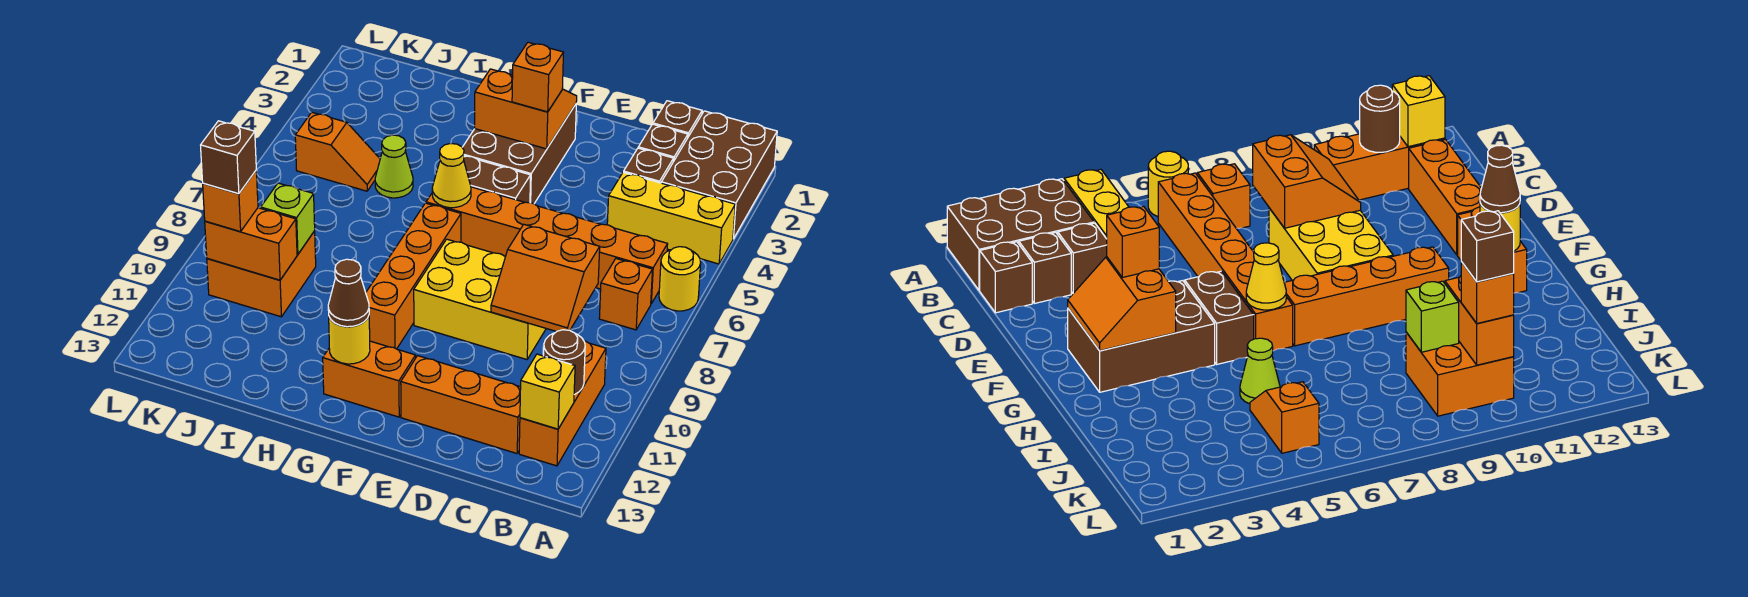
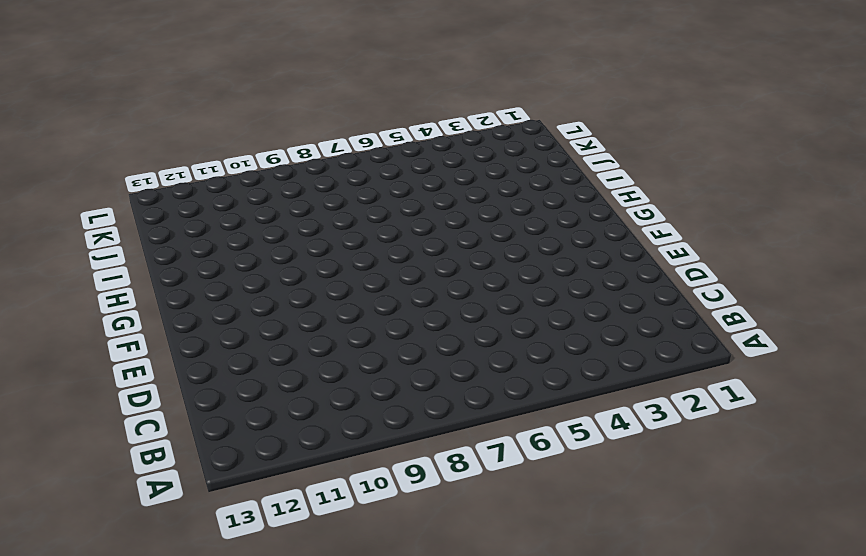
none -> brown 2x3 brick [661,111,777,239]
none -> yellow 1x3 brick [607,172,735,264]
none -> yellow 1x1 round brick [659,247,701,311]
none -> orange 1x6 brick [426,187,668,304]

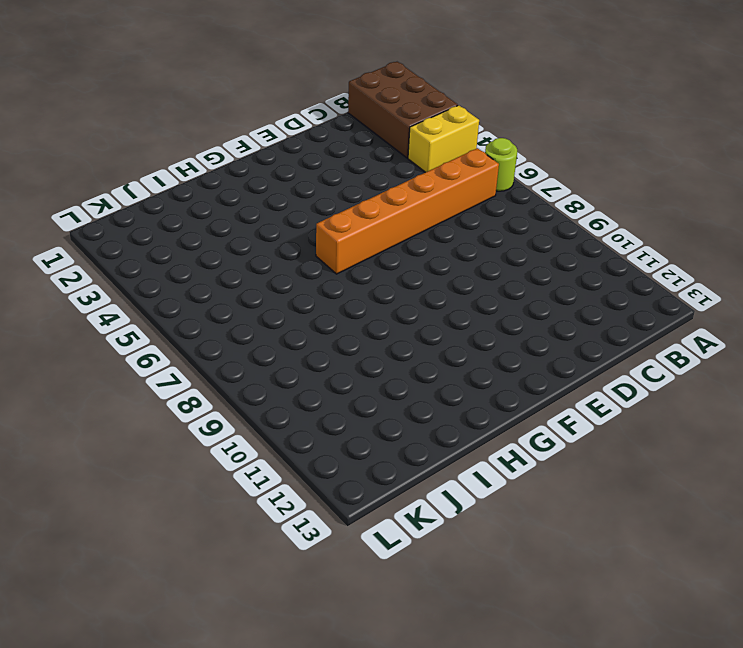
yellow 1x2 brick [408,105,479,172] -> yellow 1x3 brick [607,172,735,264]
lime 1x1 round brick [485,138,517,191] -> yellow 1x1 round brick [659,247,701,311]
none -> orange 1x1 brick [599,259,652,330]
none -> orange 1x3 brick [519,341,606,466]
none -> brown 1x1 brick [653,101,702,137]
none -> brown 1x1 brick [638,124,688,162]

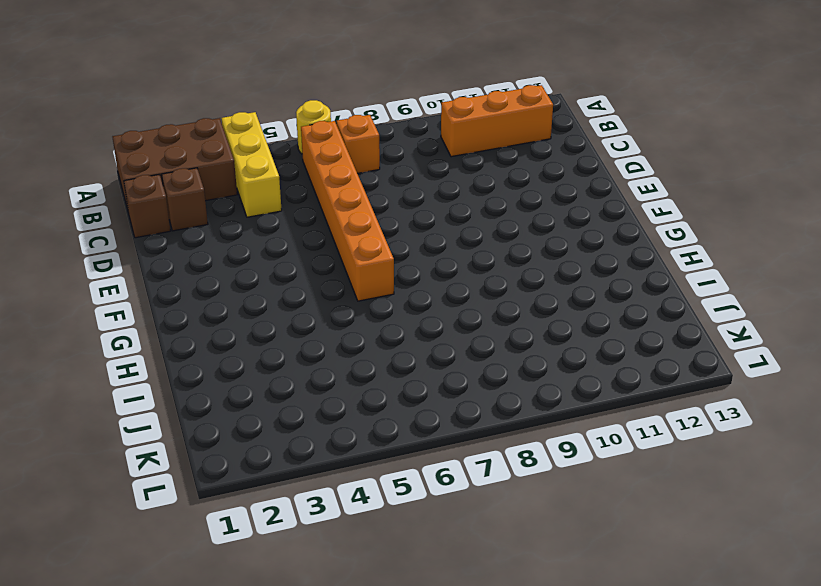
none -> brown 1x1 brick [624,148,674,183]
none -> orange 1x3 brick [401,356,521,453]
none -> yellow 2x3 brick [414,239,546,360]
none -> brown 2x3 brick [462,104,576,204]

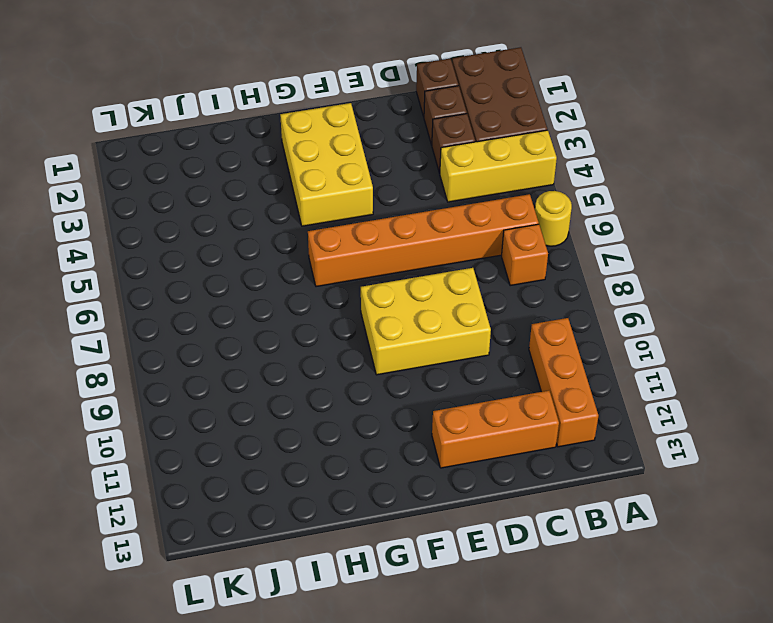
yellow 2x3 brick [280,103,373,226] -> brown 2x3 brick [462,104,576,204]
none -> brown 1x2 brick [464,156,531,203]
none -> orange 1x2 brick [323,341,416,417]
none -> orange 1x4 brick [366,203,461,349]
none -> lime 1x1 cone [375,135,413,198]

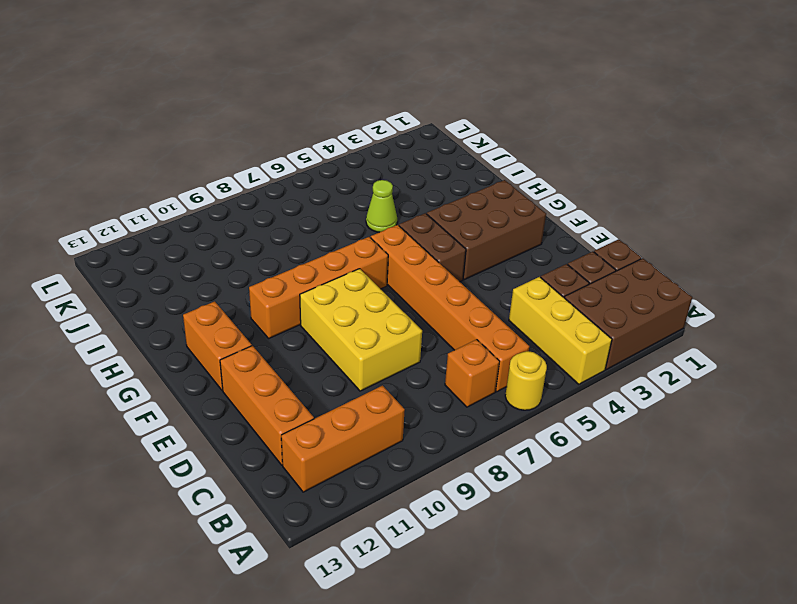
none -> orange 1x2 slope [295,112,380,191]
none -> orange 2x2 brick [207,231,316,317]
none -> brown 1x1 round brick [544,330,585,395]
none -> yellow 1x1 brick [520,354,575,429]

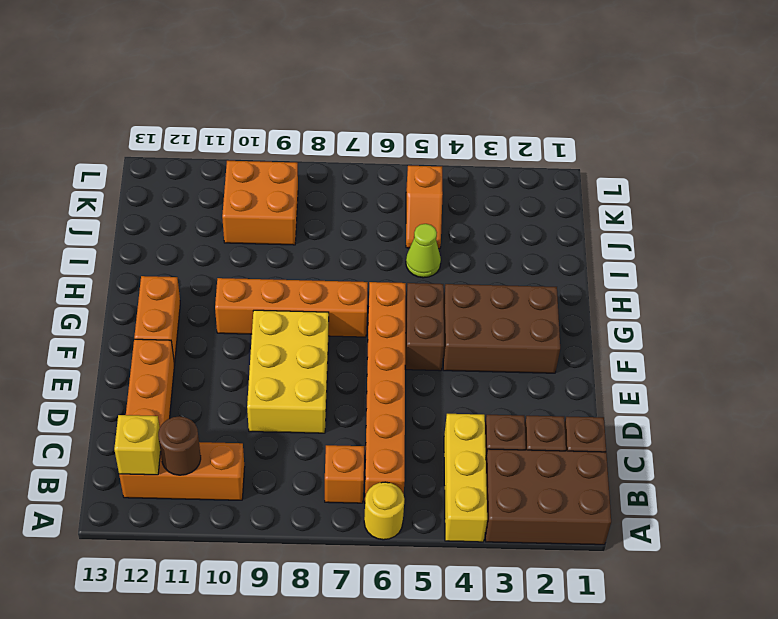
none -> orange 2x2 slope [491,224,600,332]
none -> orange 2x2 slope [475,69,577,149]
none -> yellow 1x1 cone [432,143,471,208]
none -> yellow 1x1 round brick [329,316,370,364]

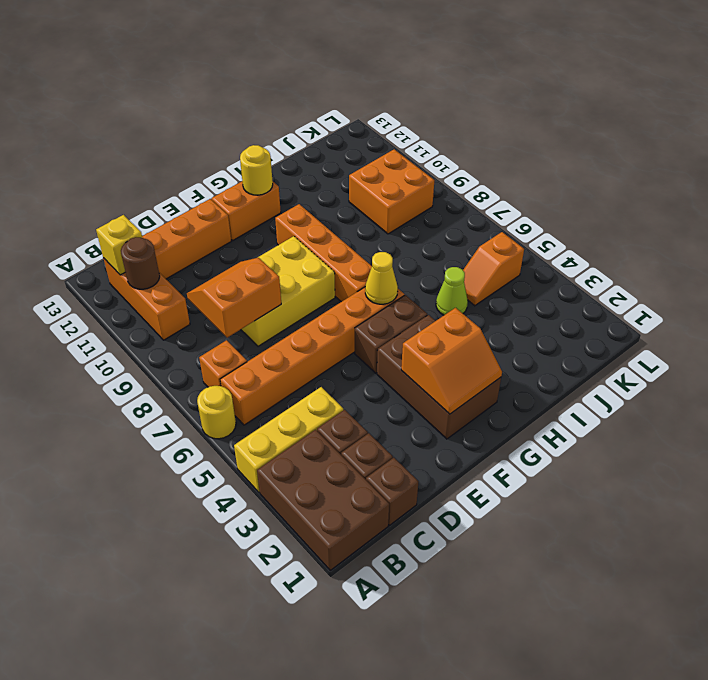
none -> lime 1x1 brick [261,183,315,254]
none -> orange 1x2 brick [205,208,297,280]
none -> orange 1x1 brick [512,42,564,112]
none -> brown 1x1 cone [328,259,369,327]

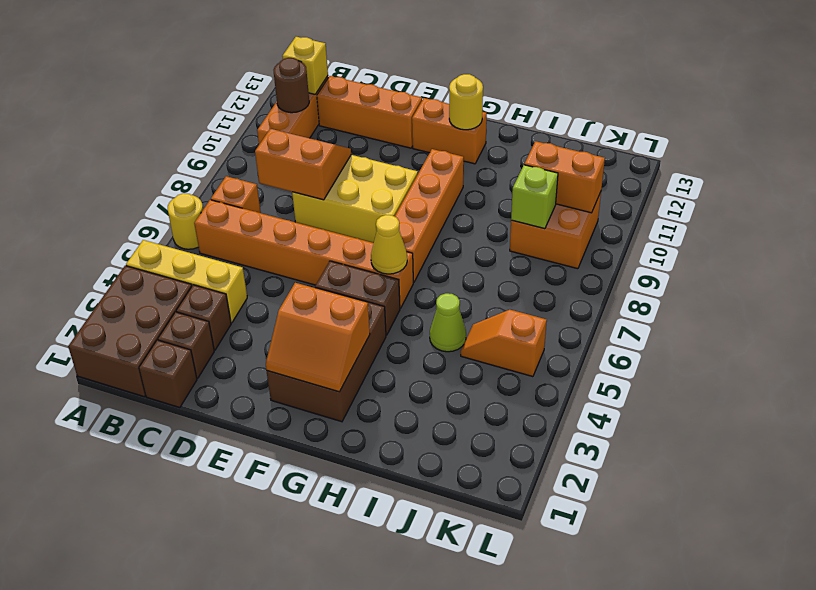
none -> orange 1x1 brick [512,42,564,112]
none -> brown 1x1 cone [328,259,369,327]
none -> orange 1x1 brick [203,171,258,232]
none -> brown 1x1 brick [201,121,256,194]

